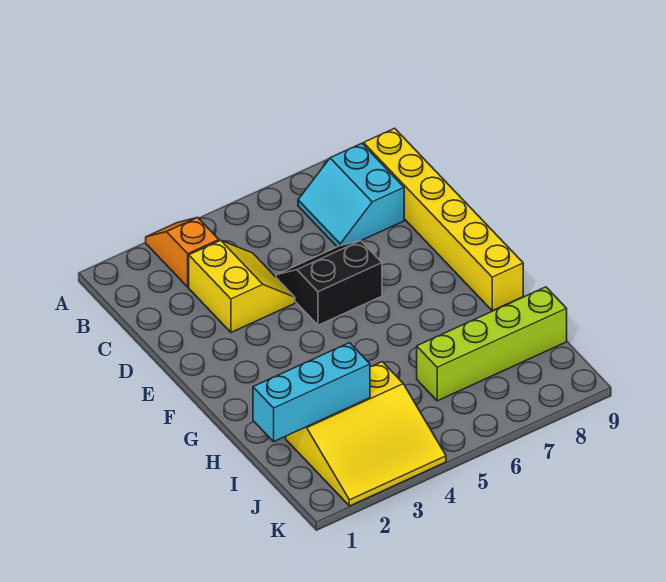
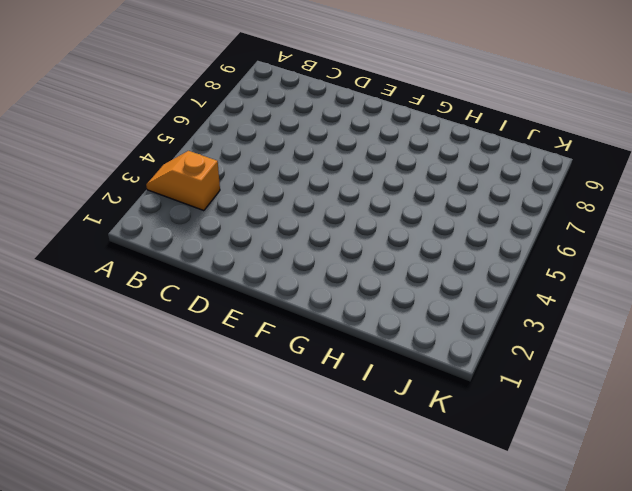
none -> cyan 2x2 slope [298,143,404,247]
none -> yellow 1x6 brick [363,128,523,311]

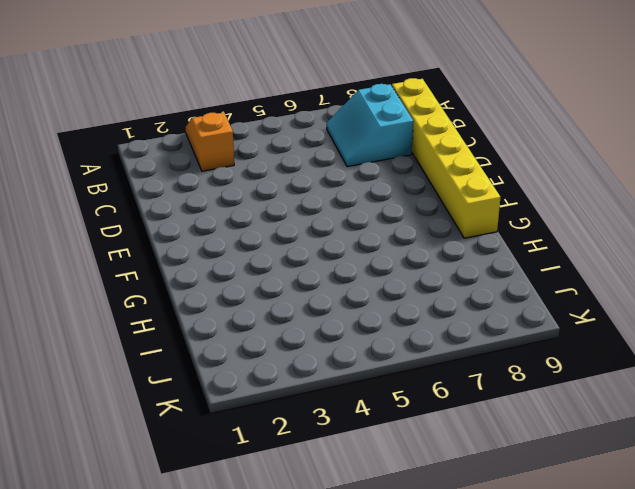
none -> yellow 2x2 slope [189,240,295,332]
none -> black 2x2 slope [276,241,382,325]

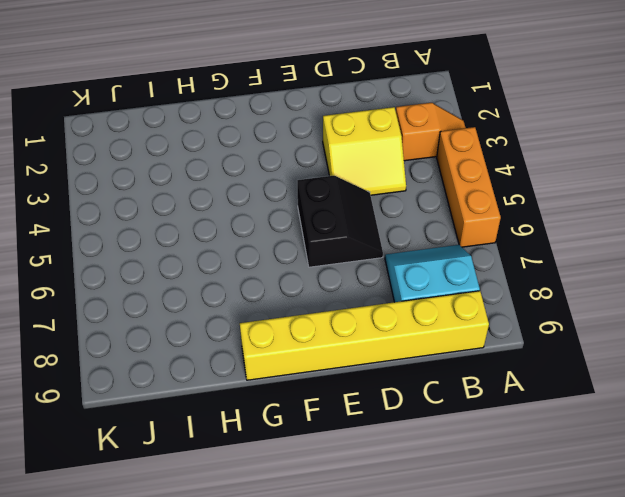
orange 1x3 brick [437,127,501,247] -> none
none -> yellow 3x3 slope [286,362,446,506]
none -> lime 1x4 brick [417,287,567,401]

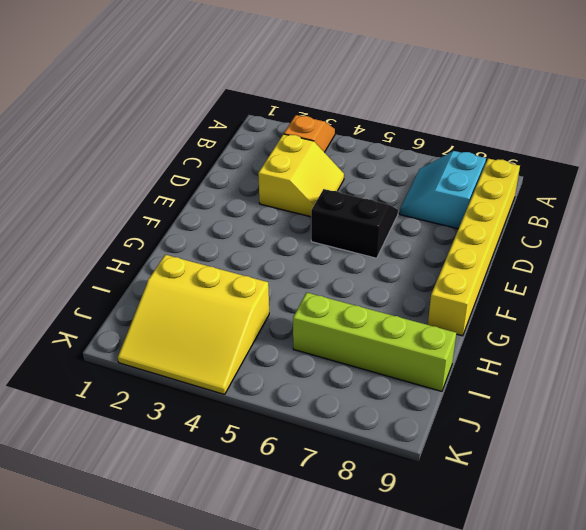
none -> cyan 1x3 brick [253,343,370,441]

